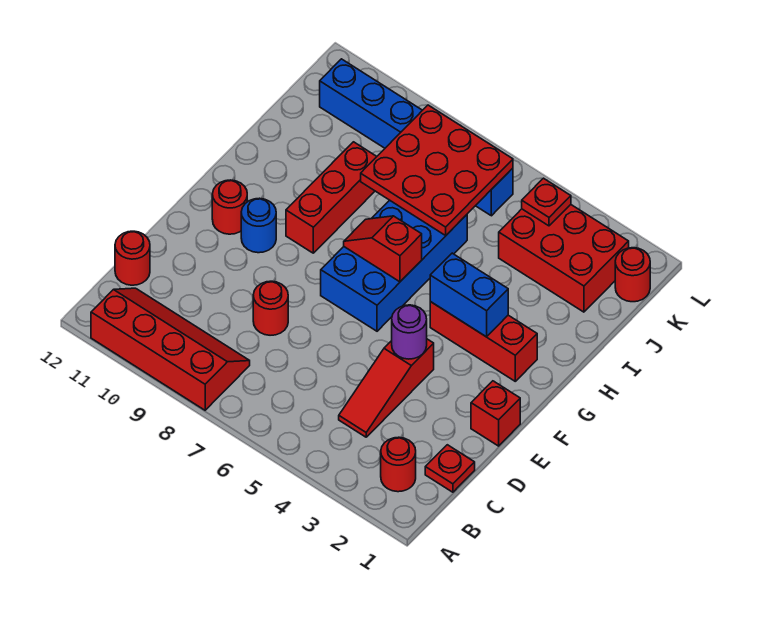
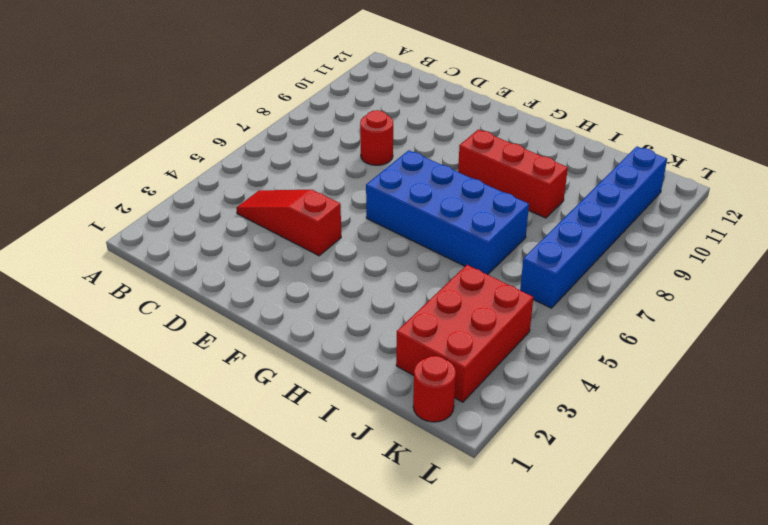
none -> red 2x4 slope [91,288,250,410]
none -> red 1x1 round brick [381,437,416,492]
none -> red 1x1 plate [425,445,475,492]

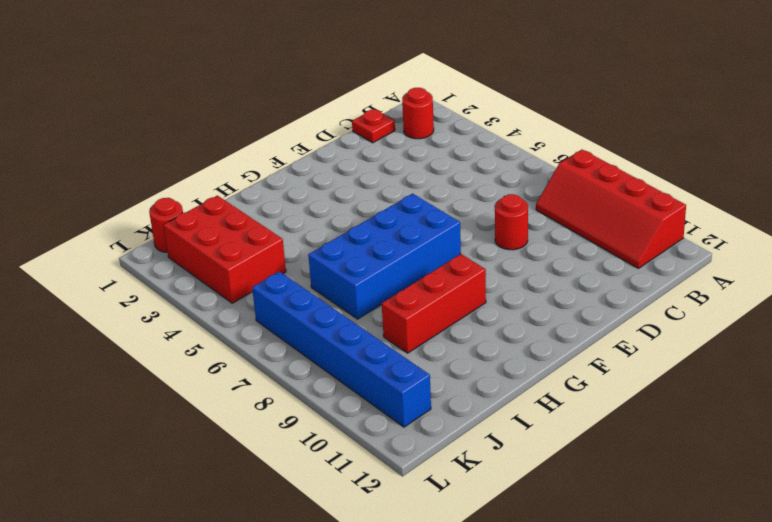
none -> red 1x3 slope [339,339,434,437]
none -> red 1x1 round brick [115,231,150,285]
none -> red 1x1 brick [471,381,520,446]

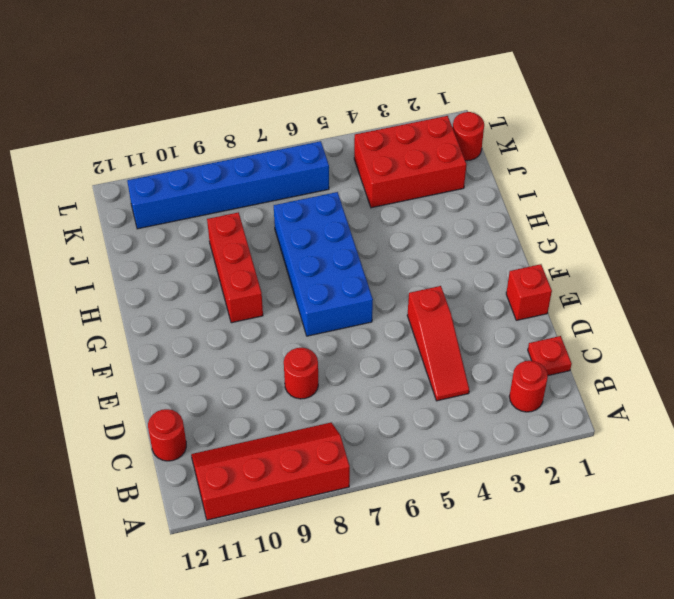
none -> blue 1x1 round brick [241,198,276,253]
none -> red 1x1 round brick [212,180,247,234]
none -> red 1x3 brick [430,302,537,381]

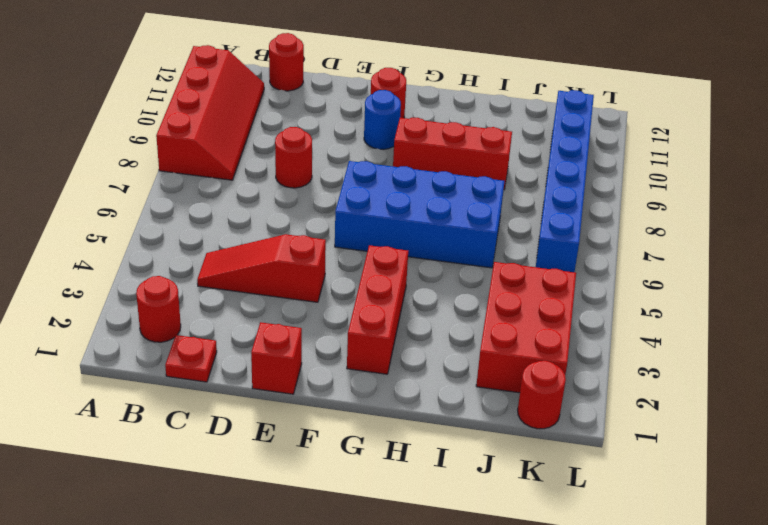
none -> purple 1x1 round brick [392,305,427,359]
none -> blue 1x2 brick [430,253,508,337]
none -> red 1x2 slope [344,216,422,282]

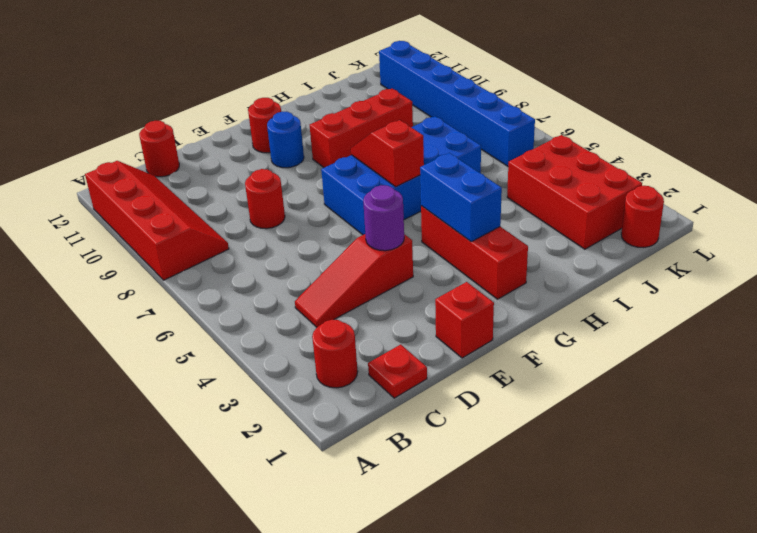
none -> red 3x3 plate [361,105,513,235]
none -> red 1x1 plate [522,178,571,226]

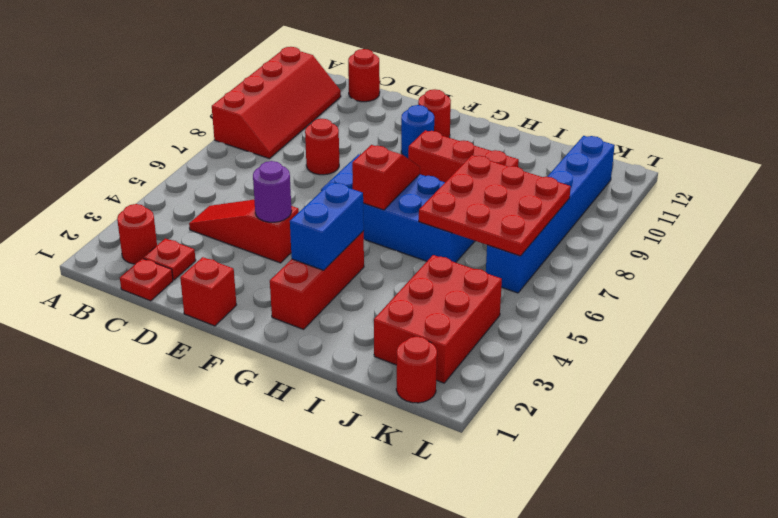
red 1x1 plate [143,238,196,280] -> red 1x1 plate moved to [522,178,571,226]

